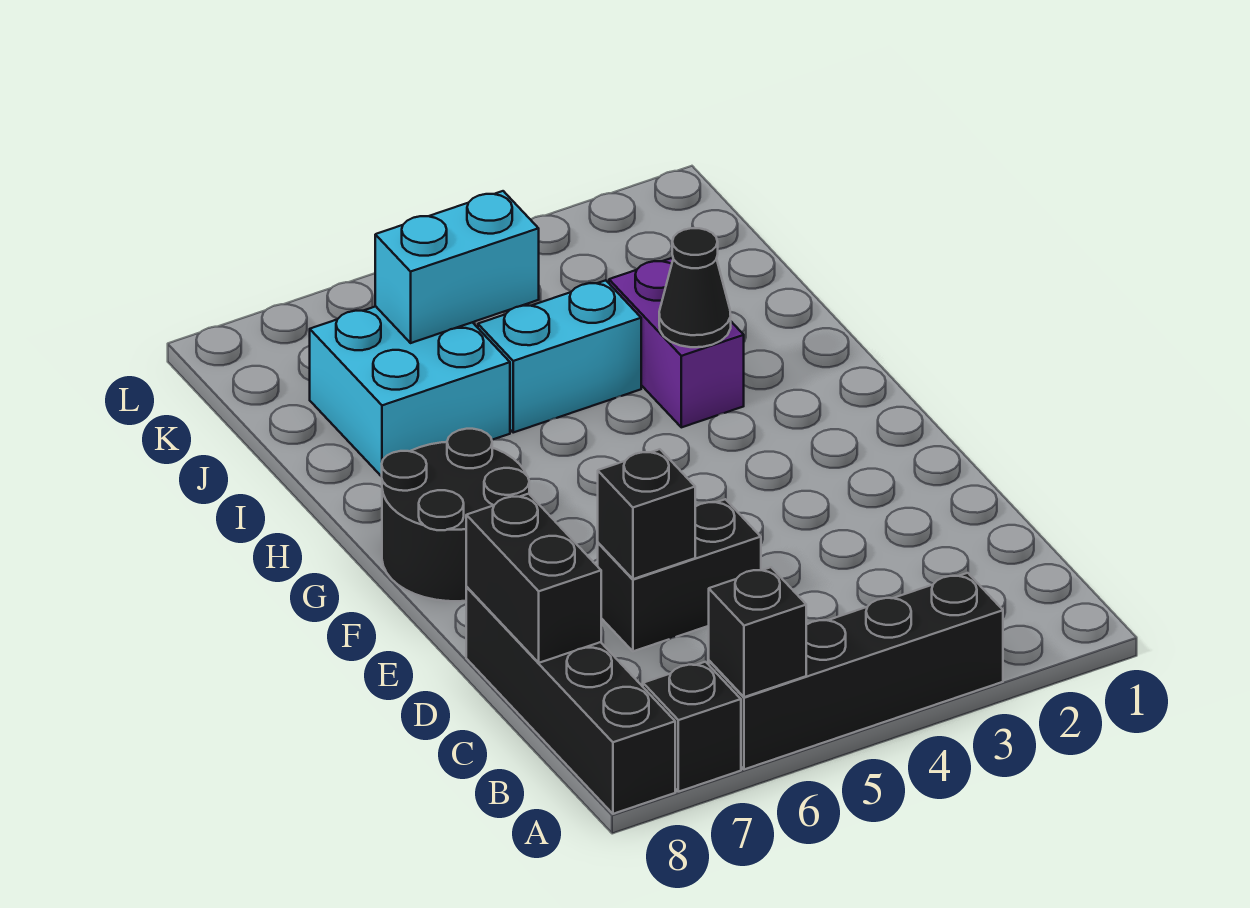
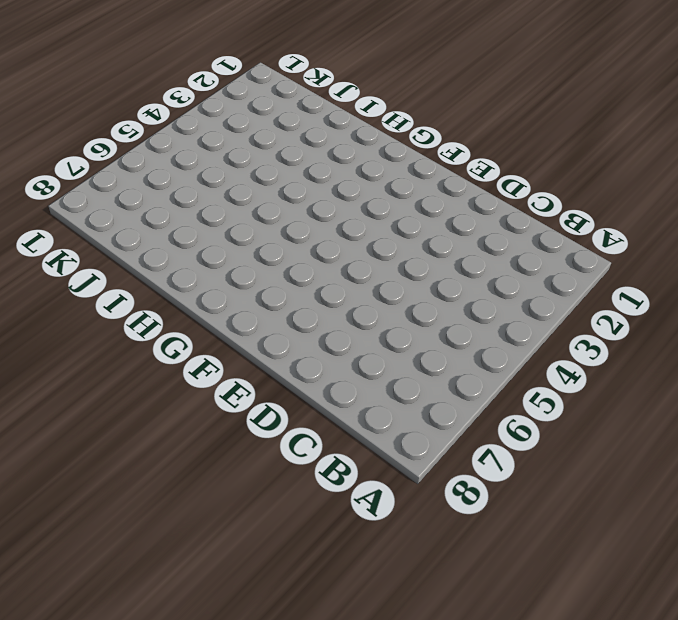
none -> black 1x4 brick [709,573,1003,769]
none -> black 1x1 brick [643,662,741,792]
none -> black 1x4 brick [466,587,675,814]

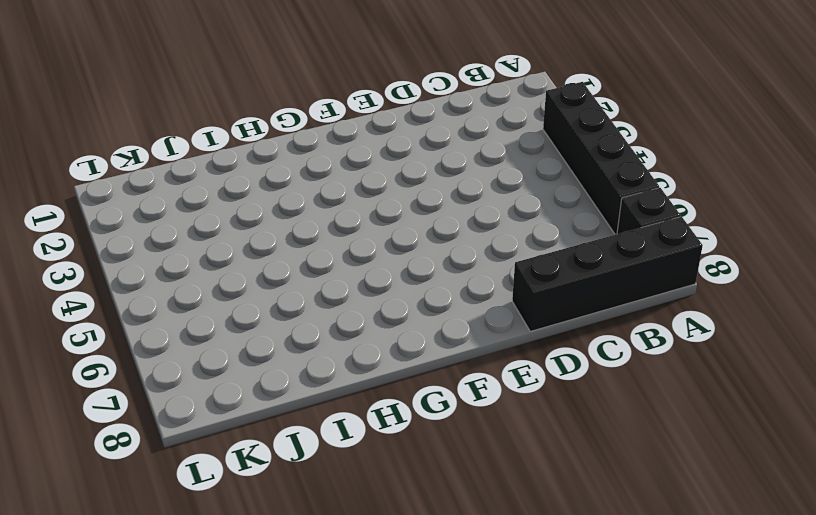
none -> black 1x2 brick [598,499,761,651]
none -> black 2x2 round brick [382,429,529,601]
none -> purple 1x2 brick [609,258,744,427]

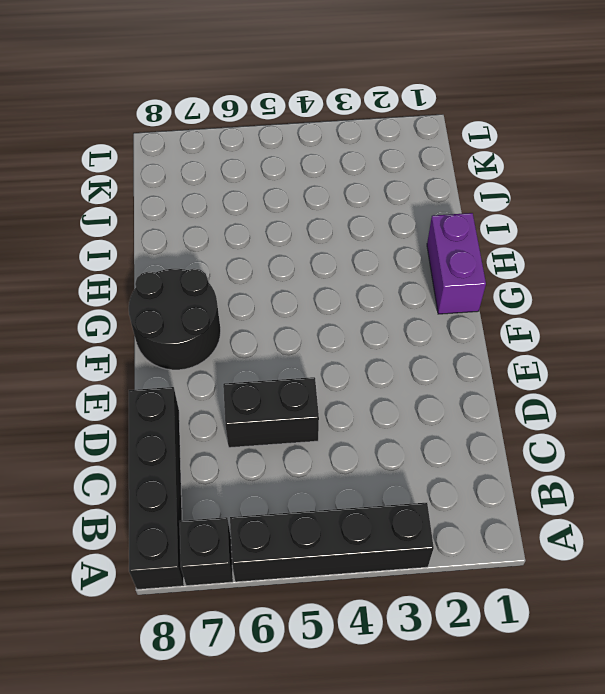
purple 1x2 brick [427,213,486,314] -> purple 1x2 brick moved to [609,258,744,427]
none -> cyan 1x2 brick [478,280,641,432]
none -> cyan 2x2 brick [310,306,510,477]
none -> black 1x1 brick [709,567,806,697]

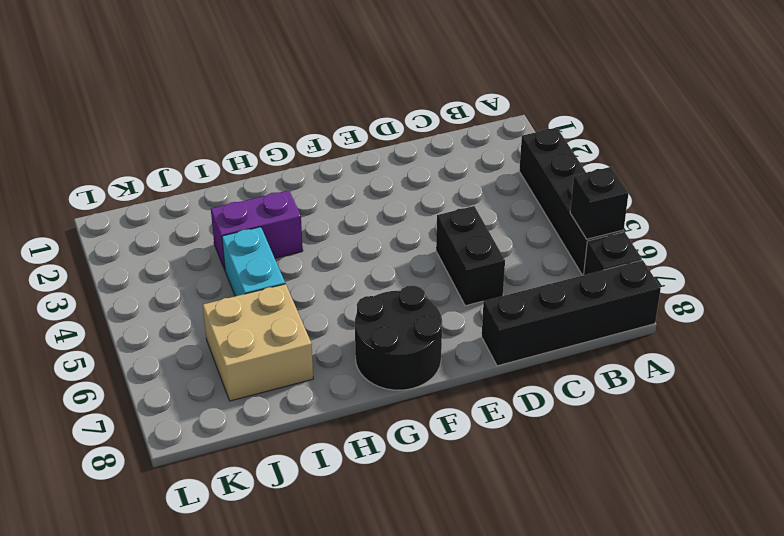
tan 2x2 brick [203,284,313,401] -> cyan 2x2 brick [310,306,510,477]
none -> black 1x2 brick [466,494,601,663]
none -> black 1x1 brick [598,449,695,579]
none -> black 1x1 cone [659,228,731,347]

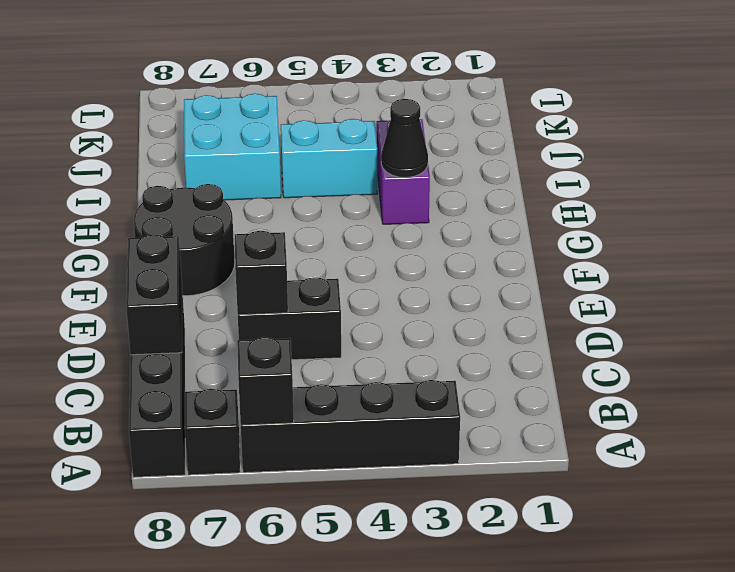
none -> cyan 1x2 brick [375,191,539,343]

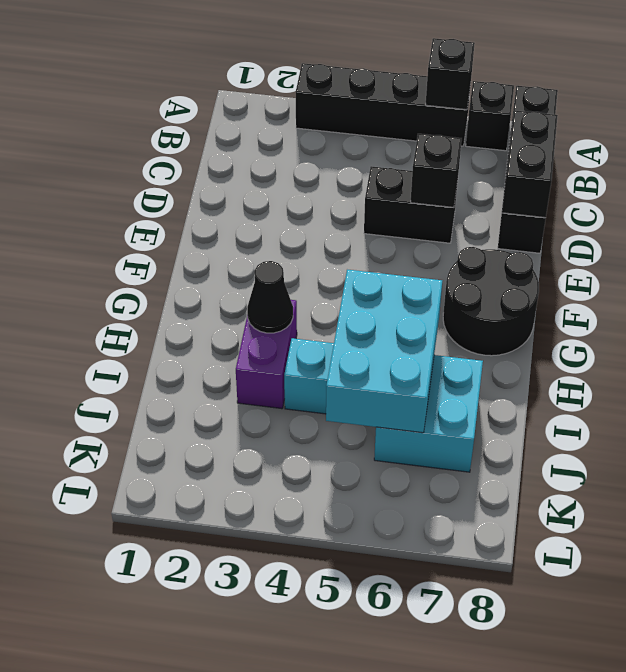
cyan 2x3 brick [326,270,442,433] -> cyan 1x2 brick [375,191,539,343]

